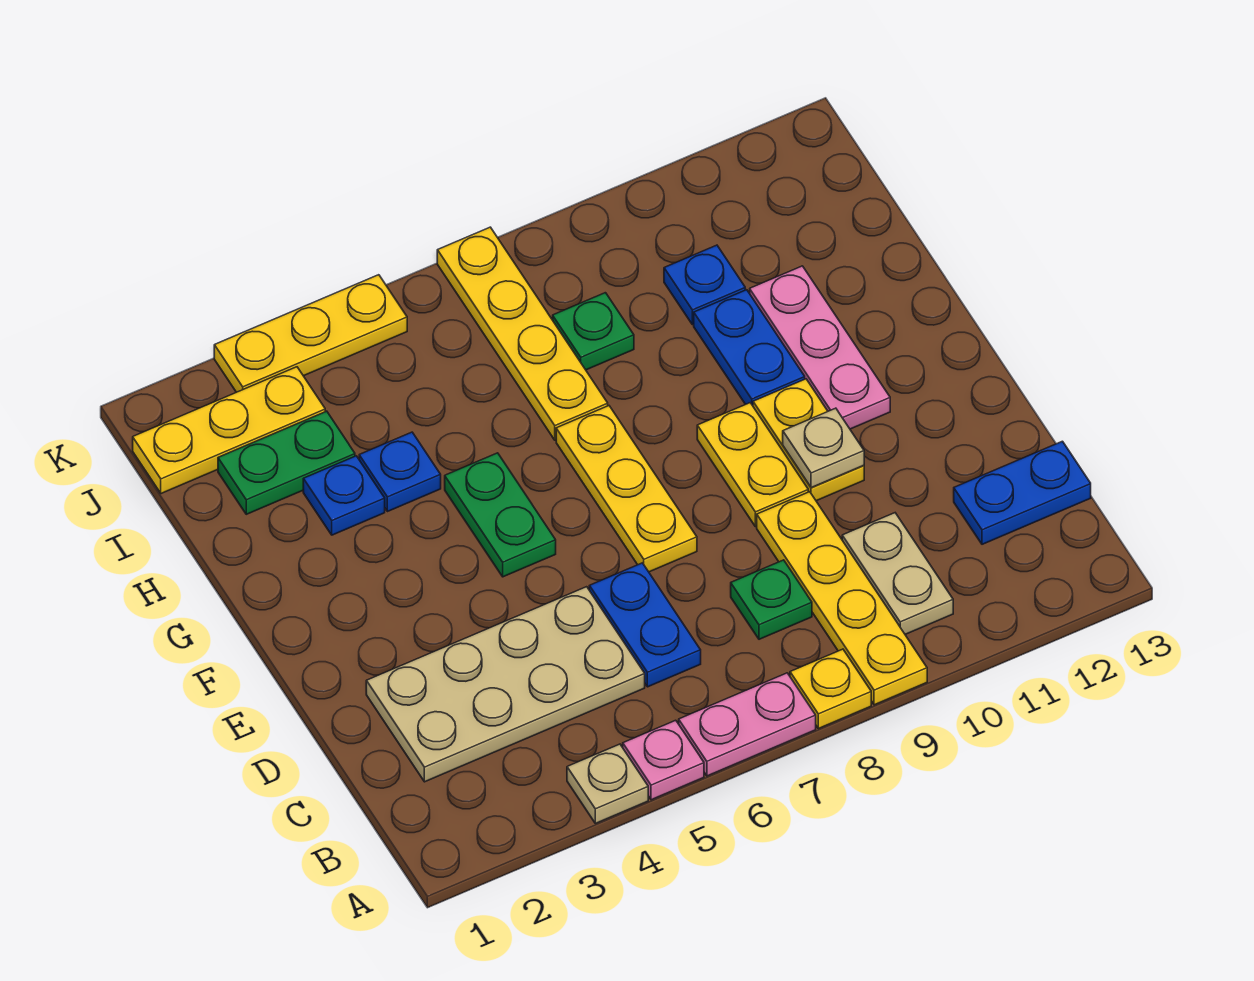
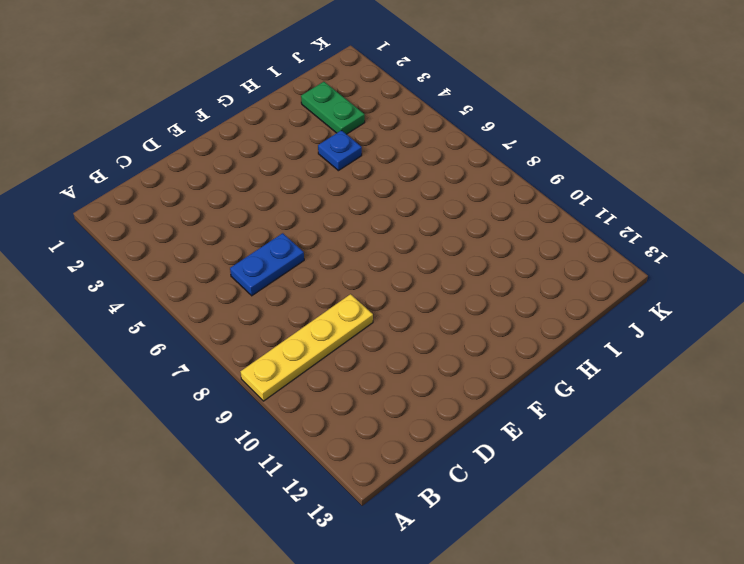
none -> tan 1x1 plate [567,744,648,823]
none -> pink 1x1 plate [623,720,704,800]
none -> pink 1x2 plate [679,673,816,776]

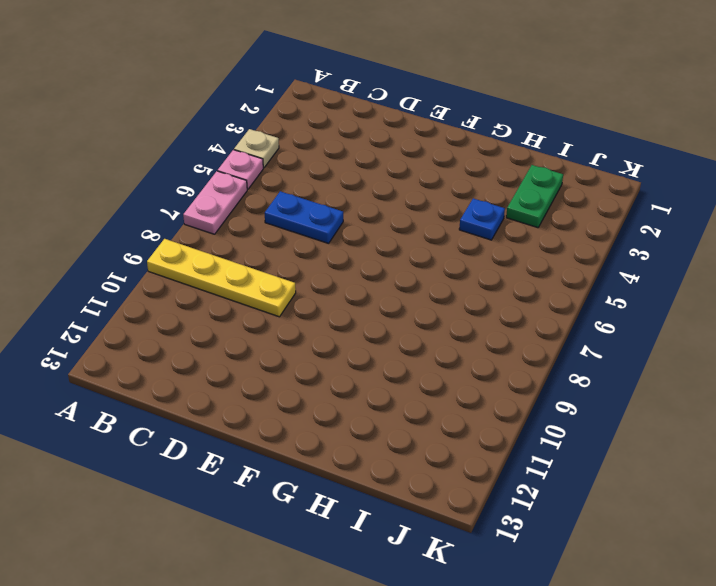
none -> yellow 1x1 plate [790,649,871,729]
none -> tan 1x2 plate [842,513,953,634]
none -> tan 2x4 plate [366,587,645,782]

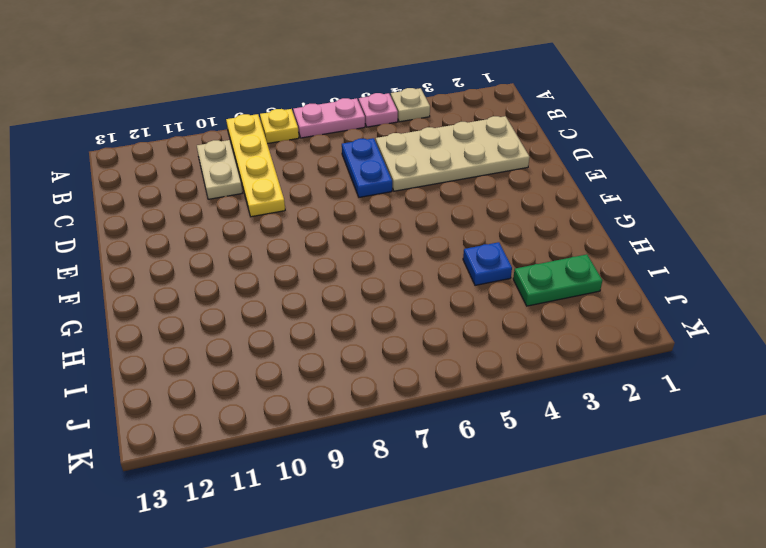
none -> green 1x1 plate [731,560,812,639]
none -> blue 1x2 plate [954,441,1091,544]
none -> yellow 1x3 plate [556,406,697,572]

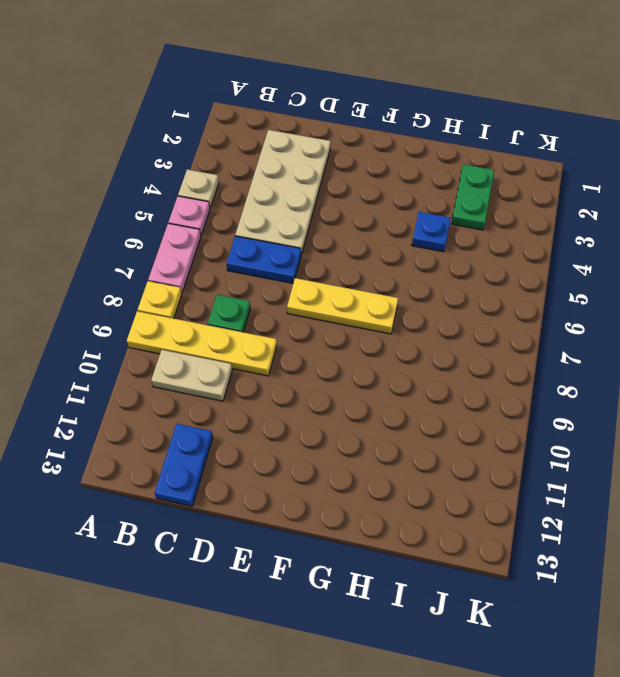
none -> yellow 1x2 plate [697,403,808,527]
none -> yellow 1x2 plate [753,379,864,501]
none -> green 1x2 plate [445,453,556,577]

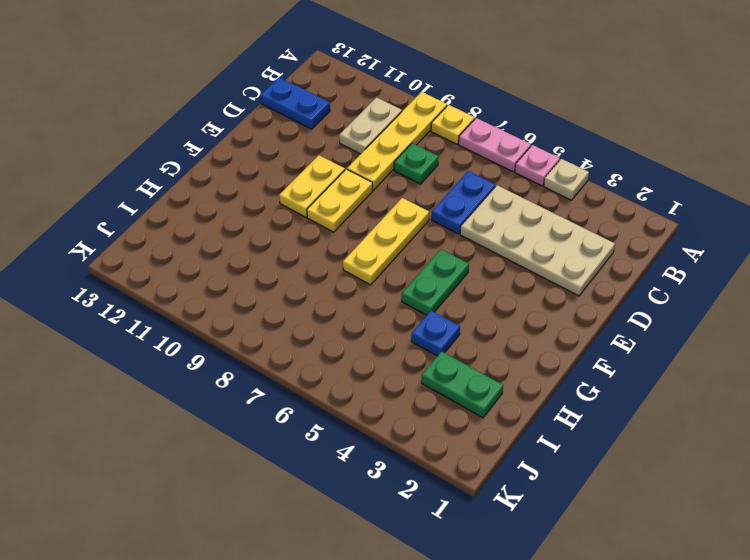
none -> pink 1x3 plate [750,266,890,429]
none -> blue 1x2 plate [694,290,805,406]
none -> blue 1x1 plate [303,456,385,535]

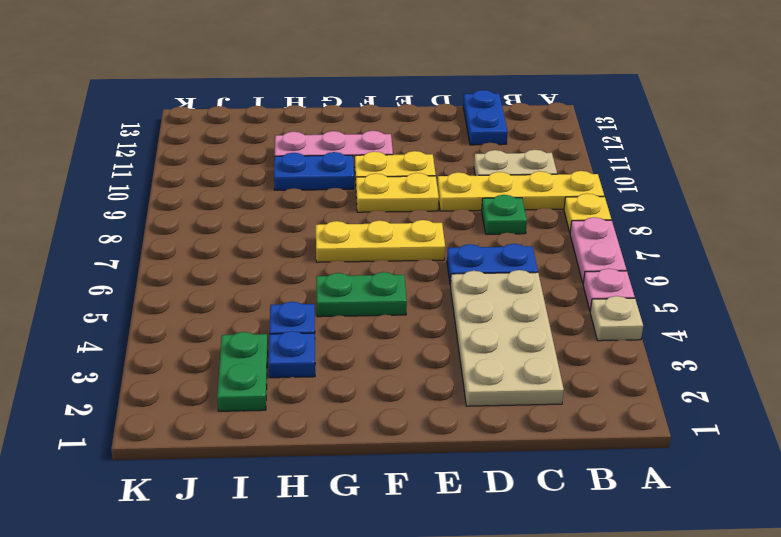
none -> yellow 1x4 plate [437,227,608,440]
none -> green 1x1 plate [553,293,634,370]
none -> blue 1x1 plate [664,245,745,325]

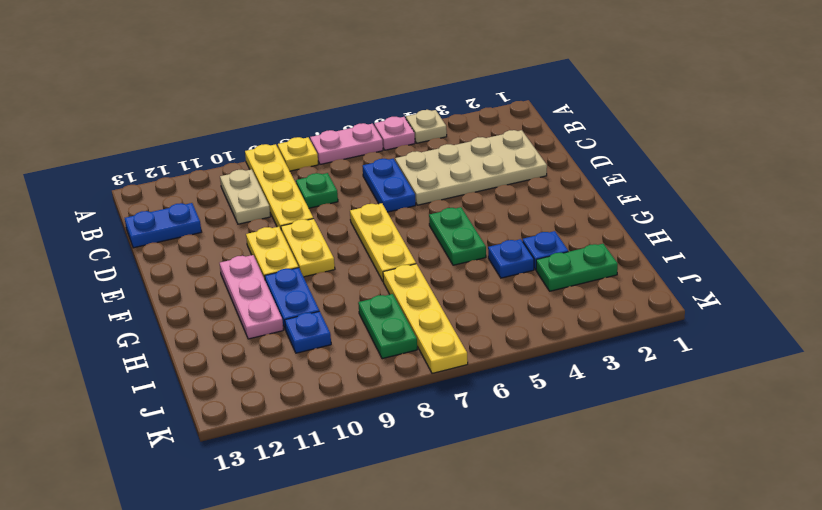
green 1x2 plate [358,294,417,359] -> green 1x1 plate [553,293,634,370]
none -> yellow 1x3 plate [133,367,325,494]
none -> yellow 1x3 plate [214,275,407,392]
none -> tan 1x1 plate [783,408,864,488]

